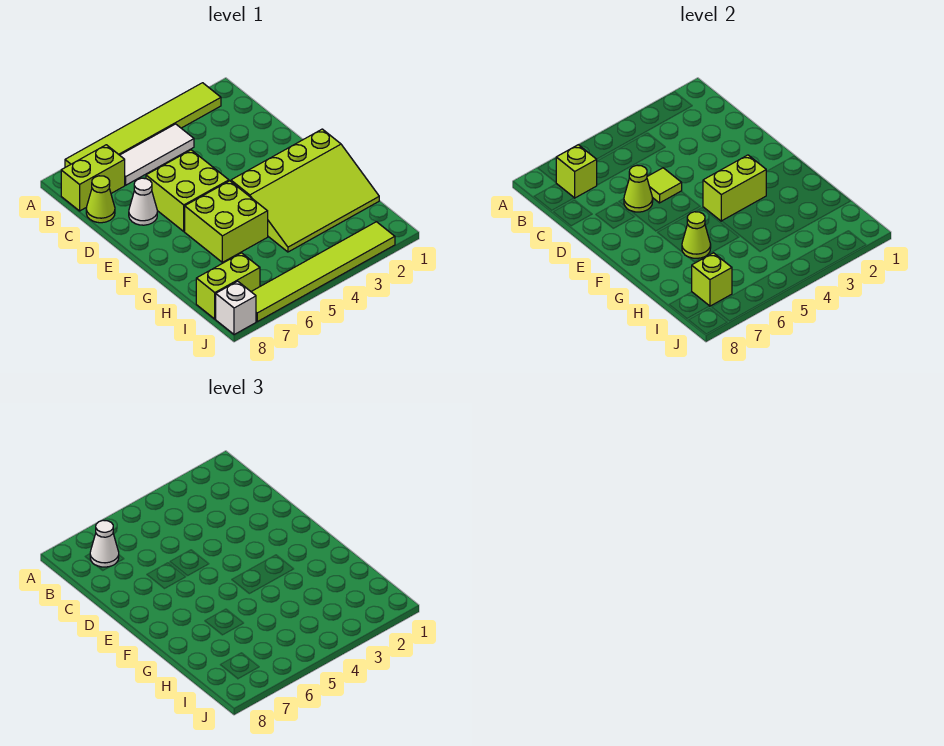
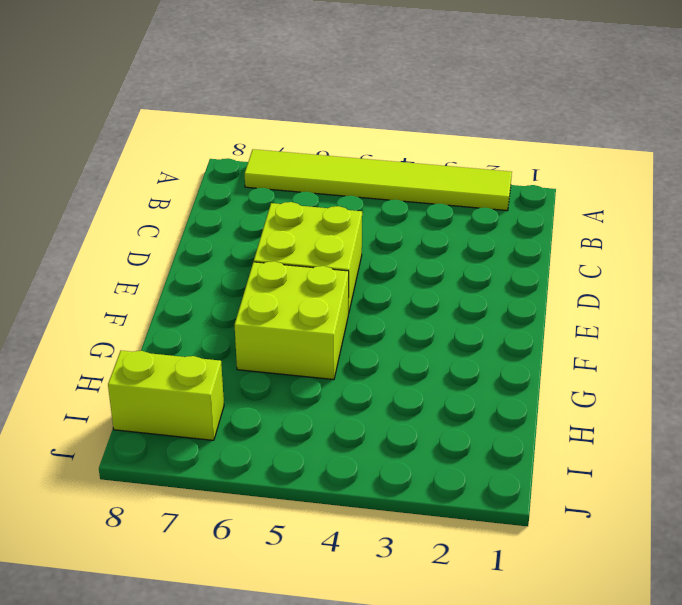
none -> white 1x3 tile [120,124,194,185]
none -> lime 1x2 brick [61,145,125,211]
none -> lime 1x1 cone [86,176,115,223]

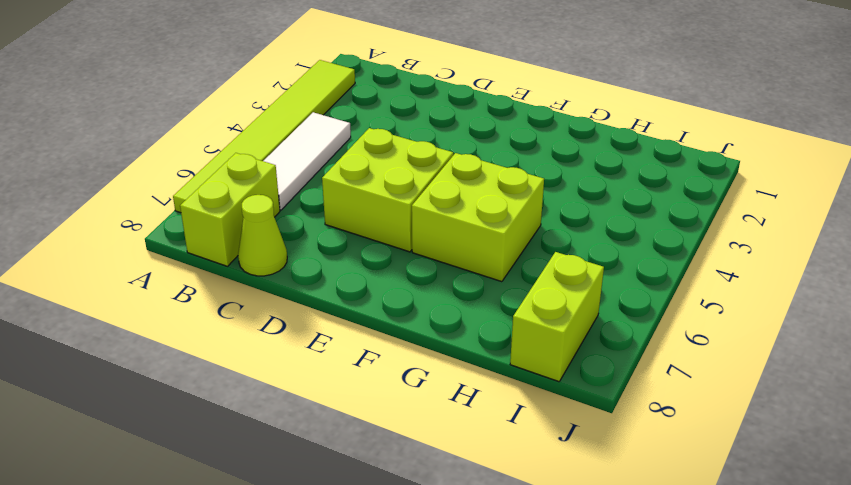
none -> white 1x1 cone [129,178,157,225]
none -> lime 3x4 slope [231,129,379,252]
none -> lime 1x6 tile [251,222,395,322]

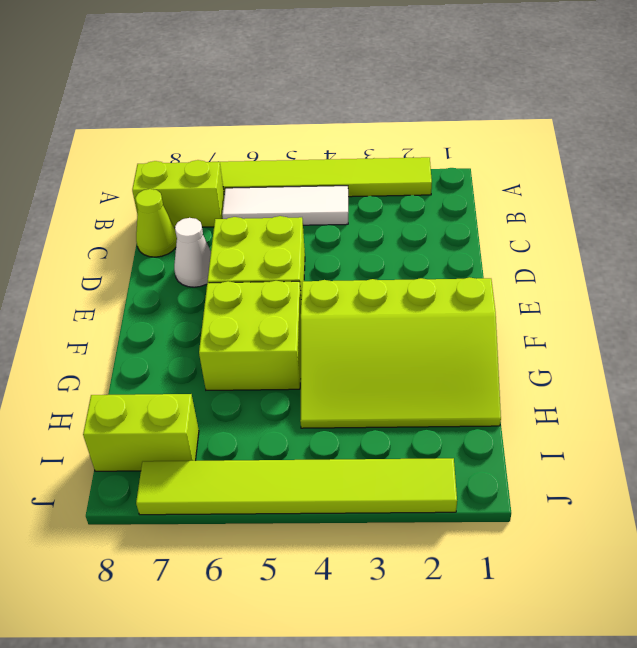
none -> white 1x1 brick [216,281,256,335]
none -> lime 1x1 brick [556,145,597,198]
none -> lime 1x1 tile [647,168,682,203]

